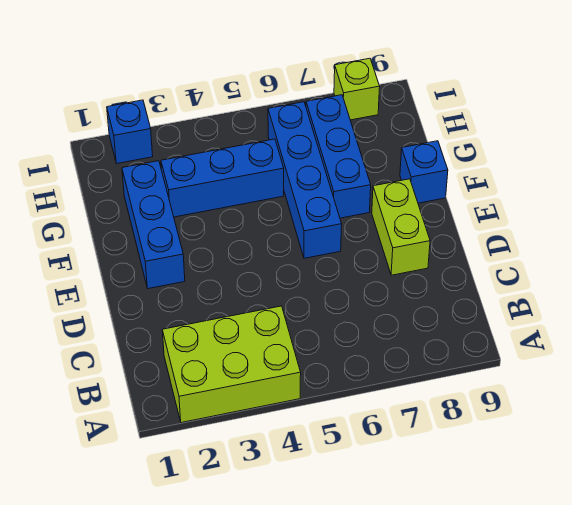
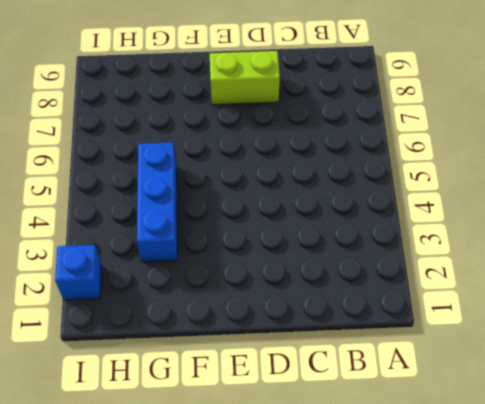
none -> lime 2x3 brick [162,306,301,423]
none -> blue 1x3 brick [122,161,185,289]

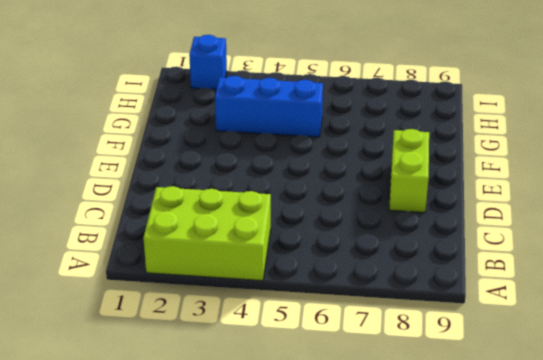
none -> blue 1x3 brick [122,161,185,289]
none -> blue 1x4 brick [268,102,342,258]

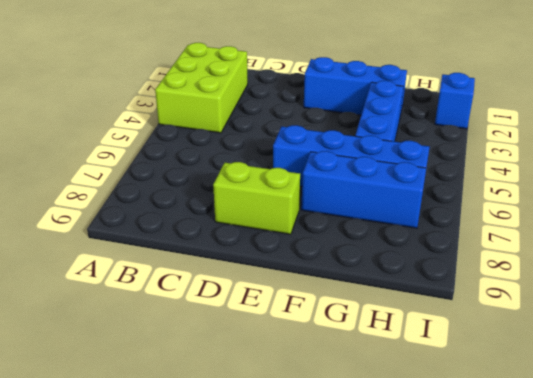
none -> blue 1x1 brick [400,141,448,203]
none -> lime 1x1 brick [334,58,380,120]

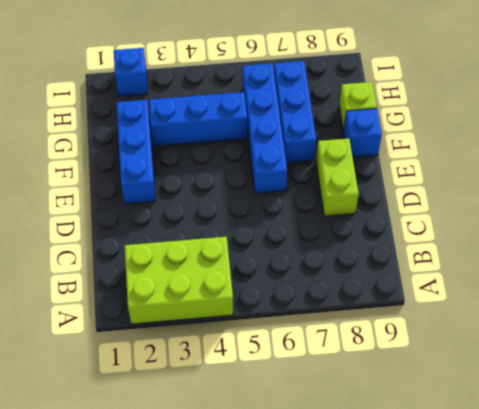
lime 1x1 brick [339,82,377,130] -> lime 1x1 brick moved to [334,58,380,120]

